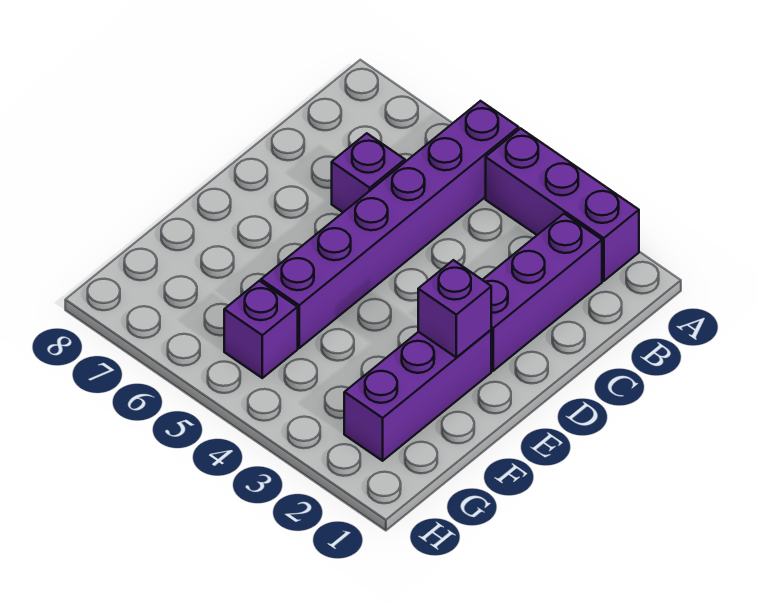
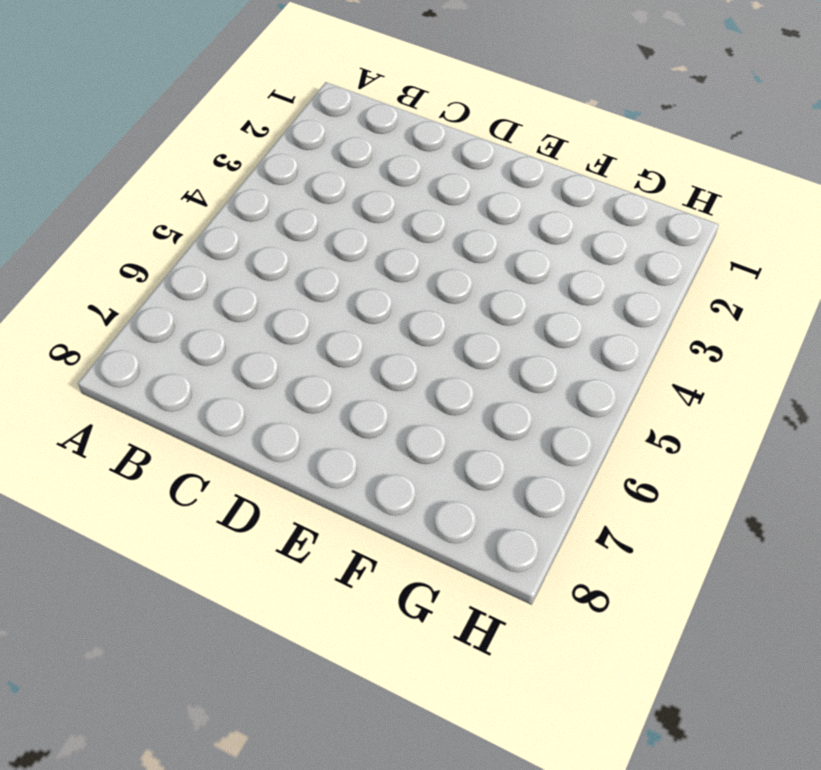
none -> purple 1x3 brick [486,128,639,281]
none -> purple 1x6 brick [261,101,519,348]

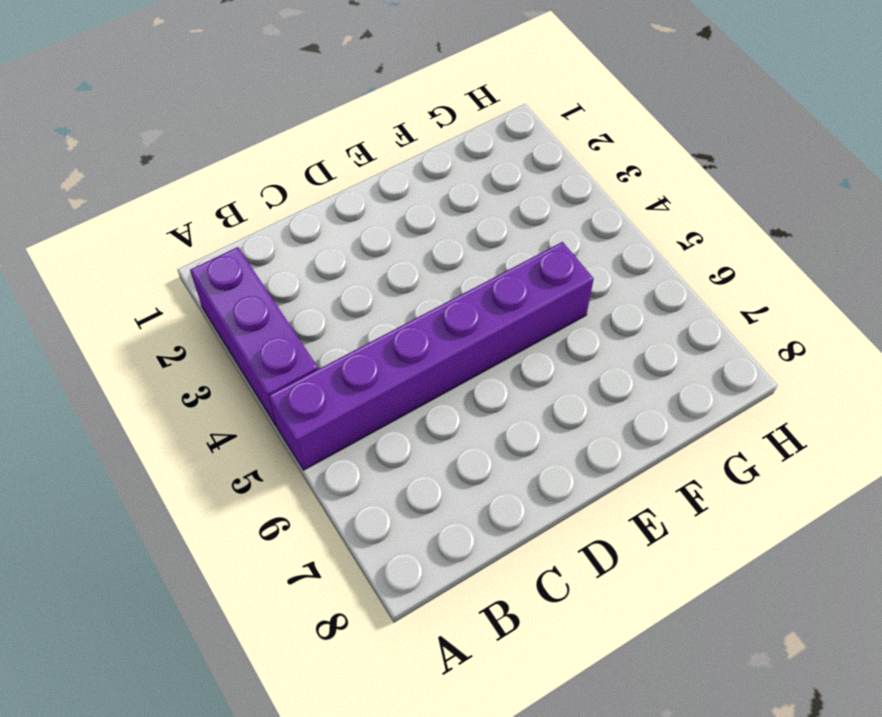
none -> purple 1x3 brick [483,214,602,371]
none -> purple 1x1 brick [332,133,405,212]

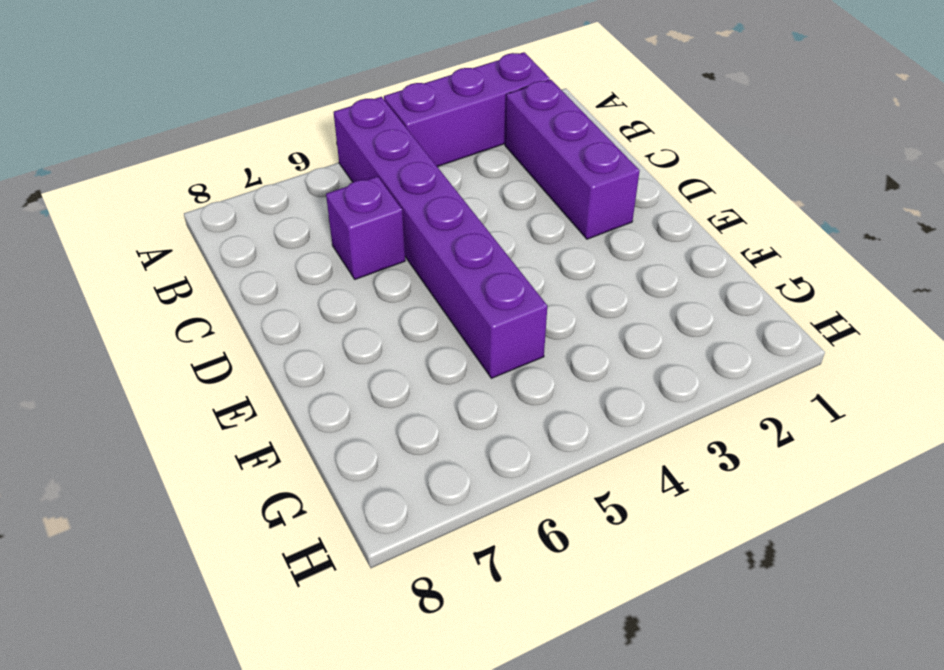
none -> purple 1x3 brick [344,330,491,461]
none -> purple 1x1 brick [224,281,298,378]

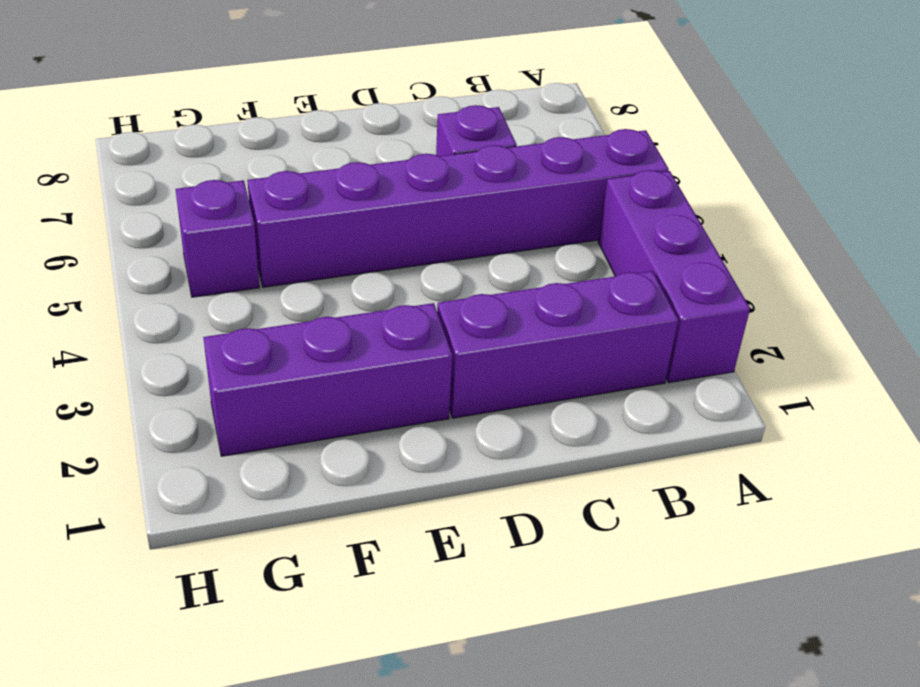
none -> purple 1x1 brick [418,260,491,358]

